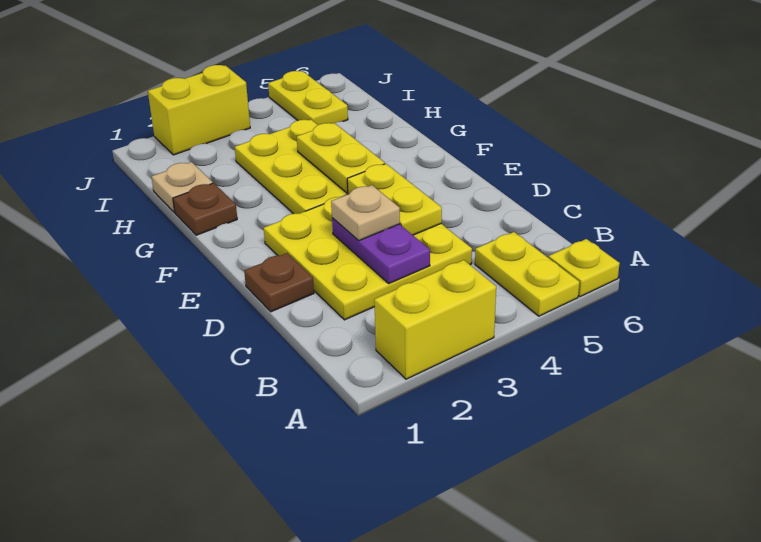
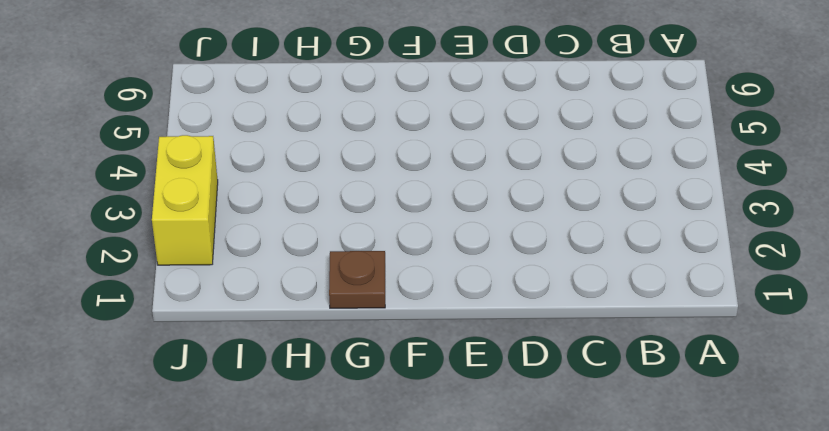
none -> yellow 1x2 brick [374,260,496,379]
none -> yellow 1x2 plate [475,232,579,316]
none -> yellow 1x1 plate [549,239,620,297]

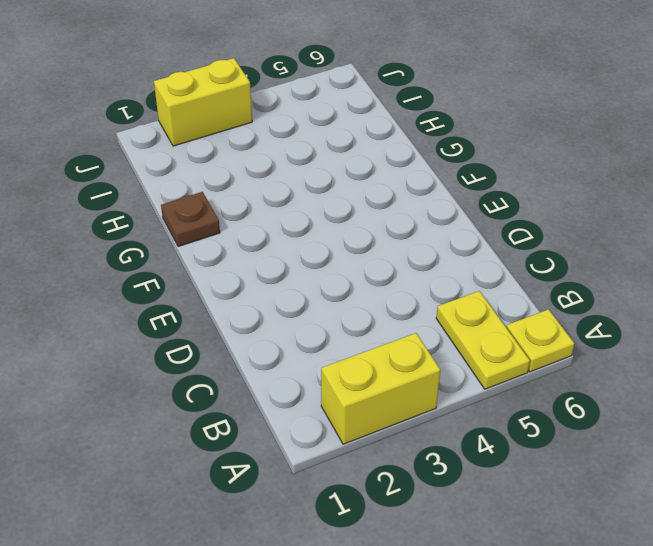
none -> yellow 3x3 plate [264,197,472,320]
none -> brown 1x1 plate [244,253,314,312]
none -> yellow 2x3 plate [235,120,348,214]

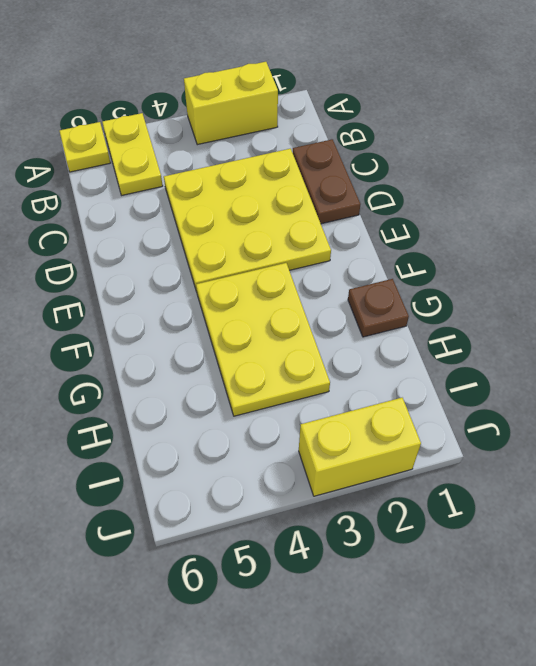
brown 1x2 plate [293,139,360,224] -> brown 1x1 plate [244,253,314,312]
none -> tan 1x1 plate [151,162,213,212]
none -> yellow 1x2 plate [268,71,348,125]
none -> purple 1x2 plate [332,218,430,283]

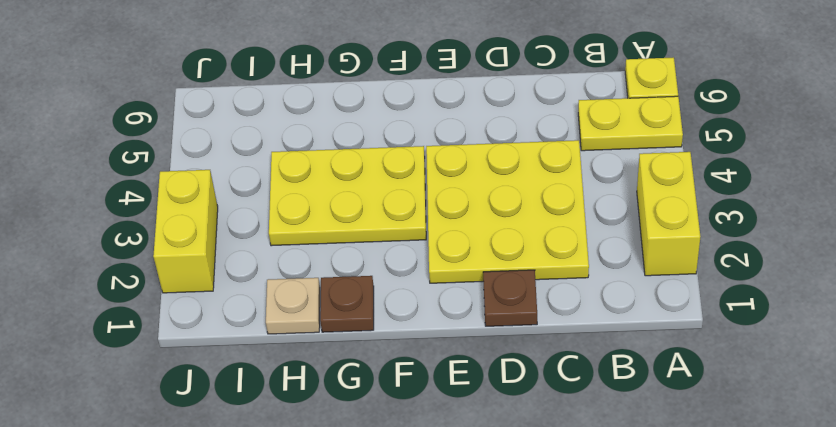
none -> yellow 1x2 plate [268,71,348,125]
none -> purple 1x2 plate [332,218,430,283]
none -> yellow 1x2 plate [347,164,442,235]

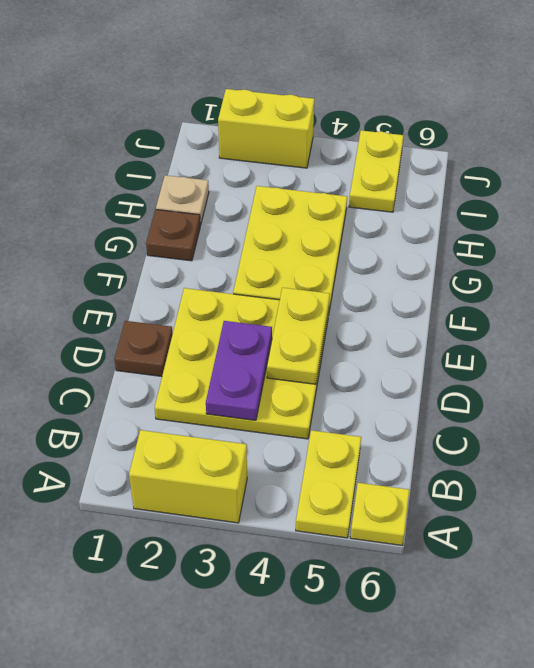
none -> yellow 1x2 plate [297,123,385,193]
none -> tan 1x1 plate [331,185,400,241]

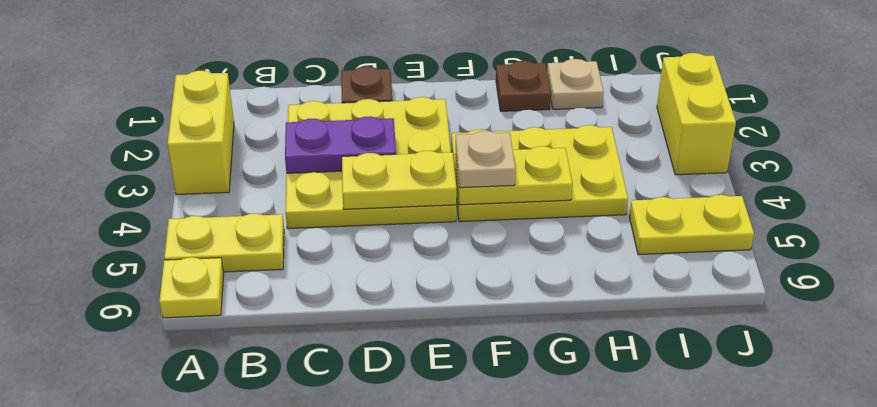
tan 1x1 plate [456,131,515,188] -> tan 1x1 plate moved to [331,185,400,241]

